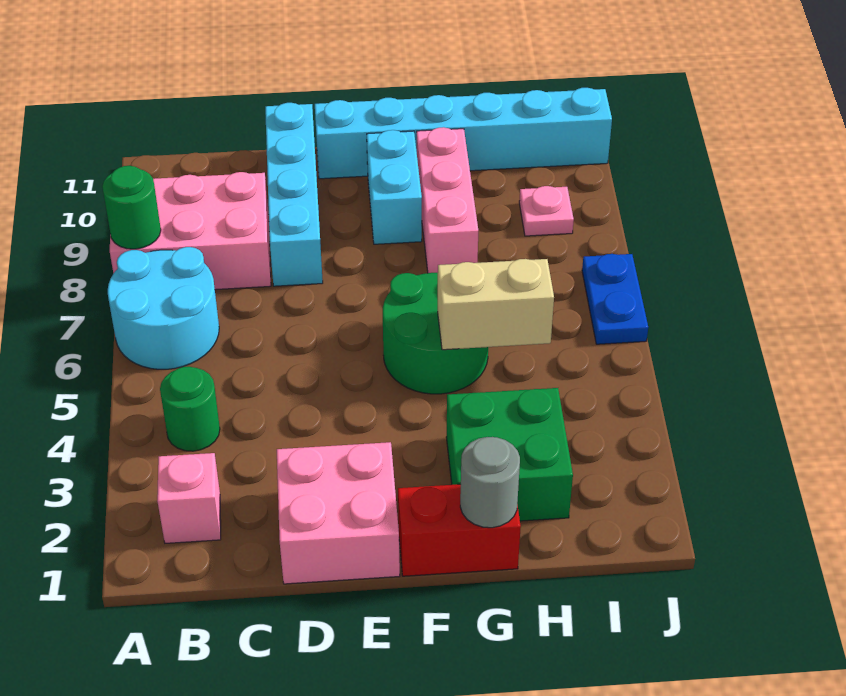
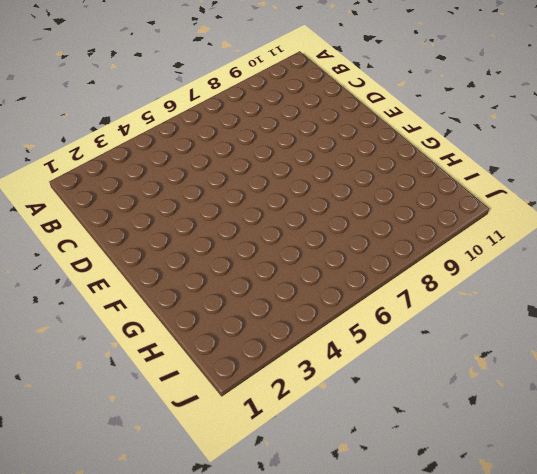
none -> cyan 2x2 round brick [108,247,219,369]
none -> pink 2x3 brick [110,172,271,290]
none -> pink 1x1 brick [157,453,221,543]

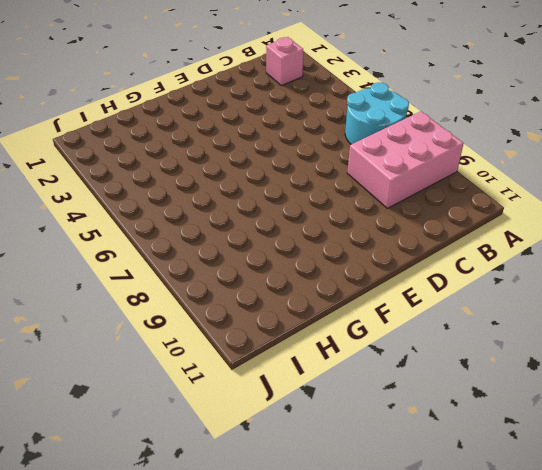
none -> green 1x1 round brick [160,367,220,451]
none -> pink 2x2 brick [277,442,400,584]
none -> cyan 1x4 brick [265,103,323,286]

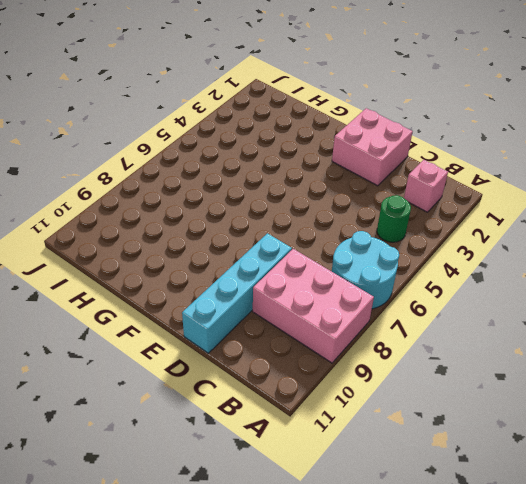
none -> cyan 1x6 brick [315,88,612,179]
none -> red 1x2 brick [398,484,521,576]
none -> green 2x2 round brick [383,273,488,394]

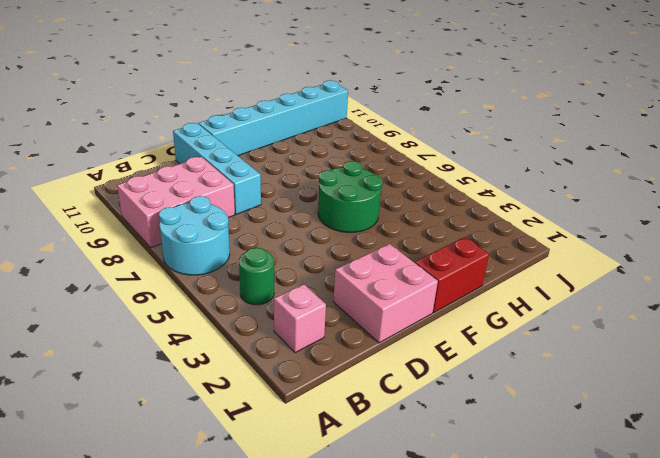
none -> cyan 1x2 brick [367,130,422,244]
none -> green 2x2 brick [446,388,573,521]
none -> pink 1x3 brick [417,127,478,273]

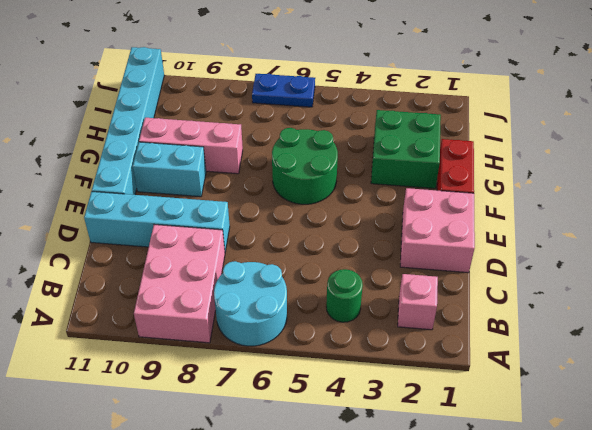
none -> pink 1x1 plate [519,186,574,236]
none -> green 1x1 round brick [102,166,161,249]
none -> grey 1x1 round brick [460,437,520,528]

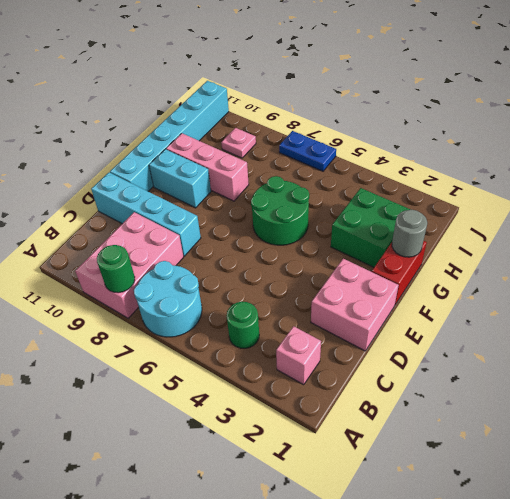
none -> tan 1x2 brick [438,259,554,350]

